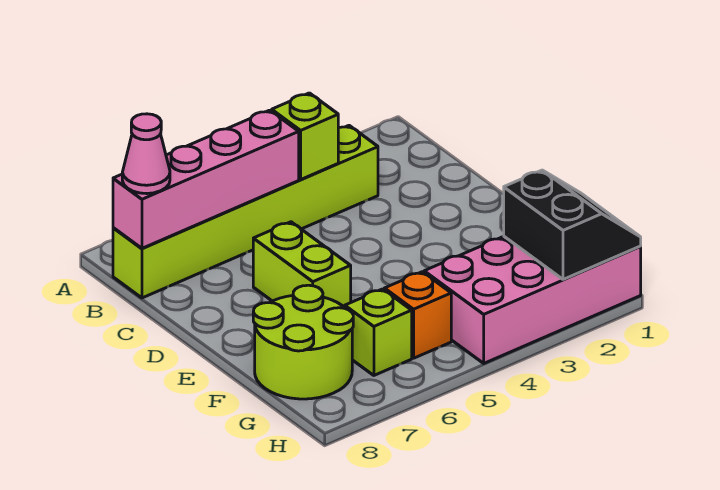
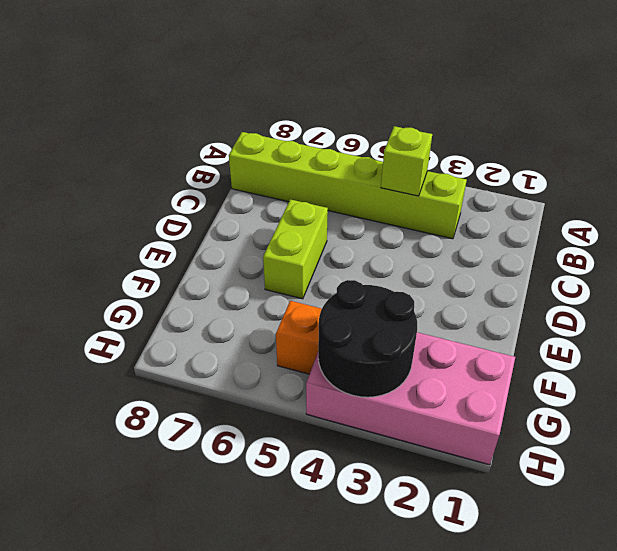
black 2x2 round brick [318,280,417,397] -> none
none -> lime 2x2 round brick [253,285,353,399]
none -> lime 1x1 brick [345,289,412,375]

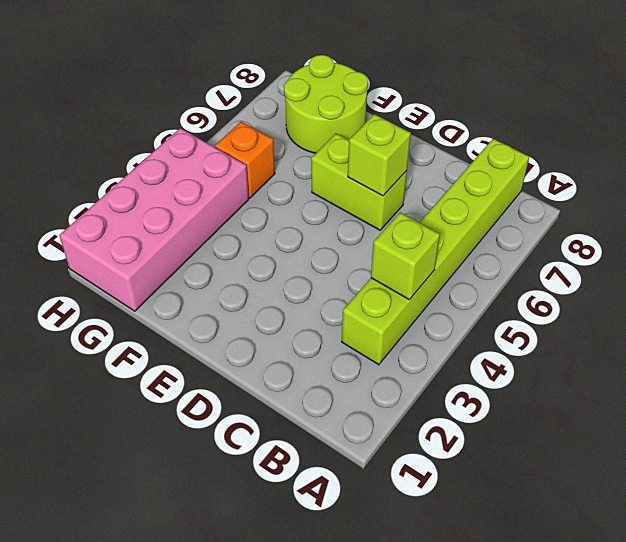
lime 1x1 brick [348,114,411,196] -> lime 1x1 brick moved to [345,289,412,375]
none -> pink 1x4 brick [113,110,299,248]
none -> black 2x2 slope [504,170,641,279]

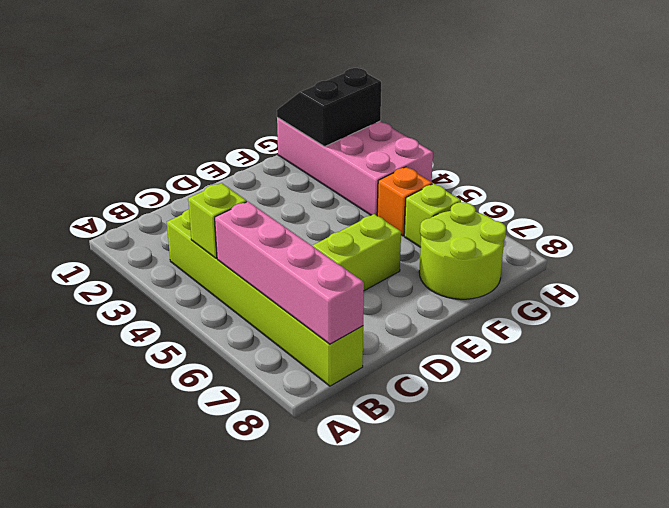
none -> pink 1x1 cone [122,114,170,194]

